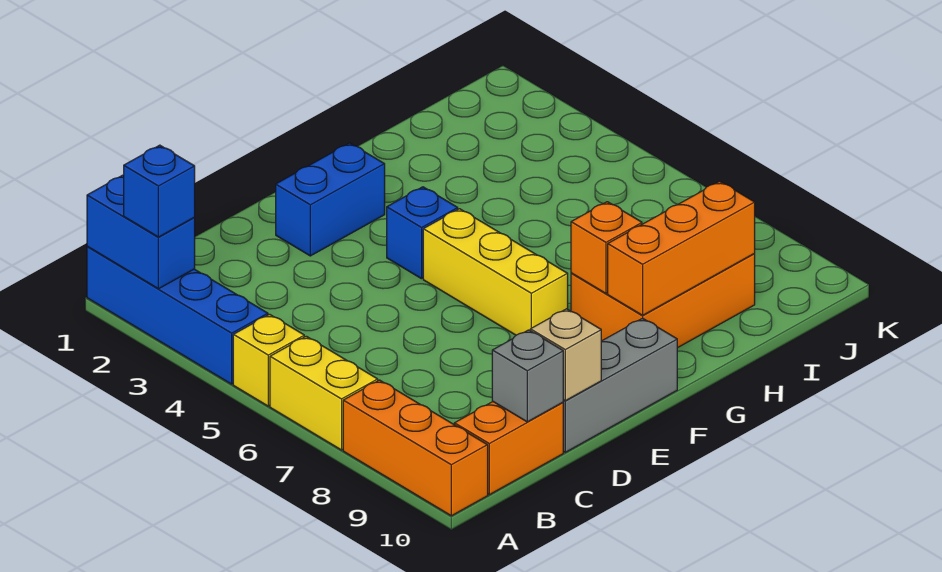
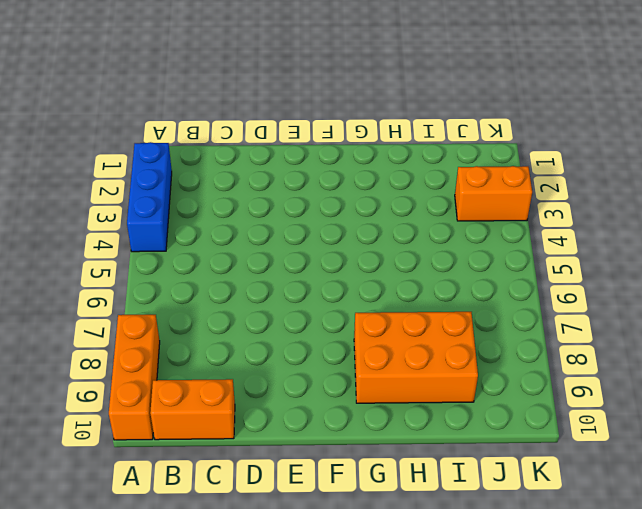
blue 1x3 brick [127,142,172,252] -> blue 1x4 brick [87,247,268,384]
orange 1x2 brick [455,166,532,221] -> none
none -> yellow 1x1 brick [233,314,304,406]
none -> yellow 1x2 brick [270,336,378,450]
none -> grey 1x3 brick [563,318,677,452]

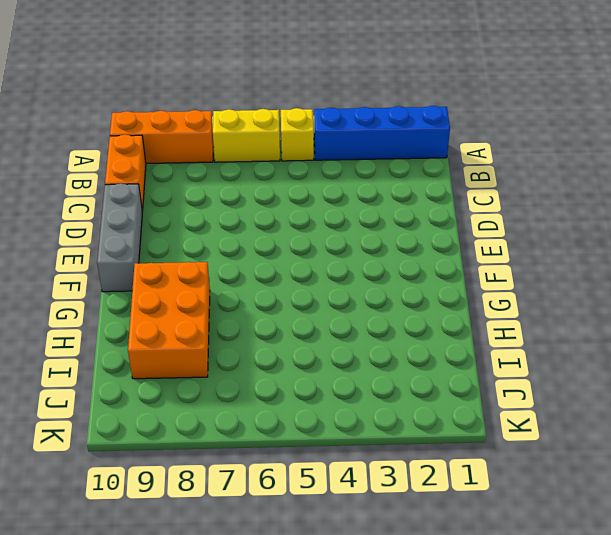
none -> blue 1x2 brick [276,143,385,256]
none -> blue 1x1 brick [387,187,458,279]
none -> yellow 1x3 brick [423,209,568,335]

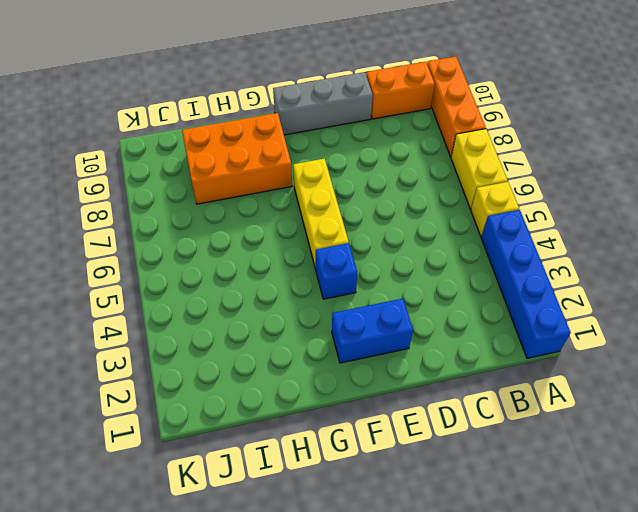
none -> blue 1x2 brick [87,175,195,289]
none -> grey 1x1 brick [492,330,563,422]
none -> tan 1x1 brick [530,309,601,401]

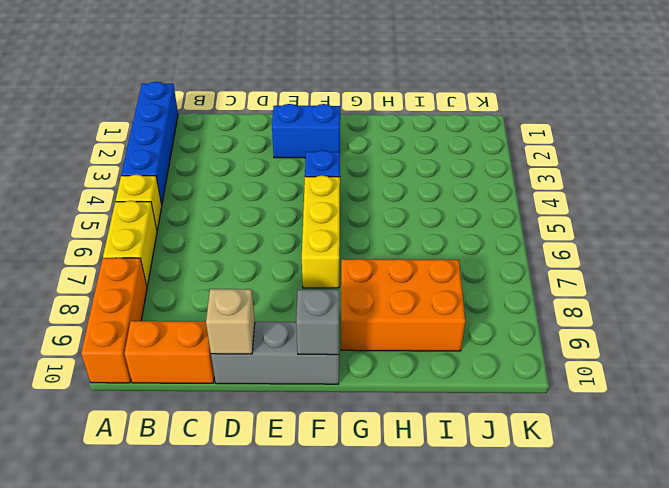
grey 1x1 brick [296,290,339,355] -> grey 1x1 brick moved to [492,330,563,422]
none -> blue 1x2 brick [87,175,195,289]
none -> orange 1x1 brick [571,202,642,293]
none -> orange 1x3 brick [608,181,755,315]

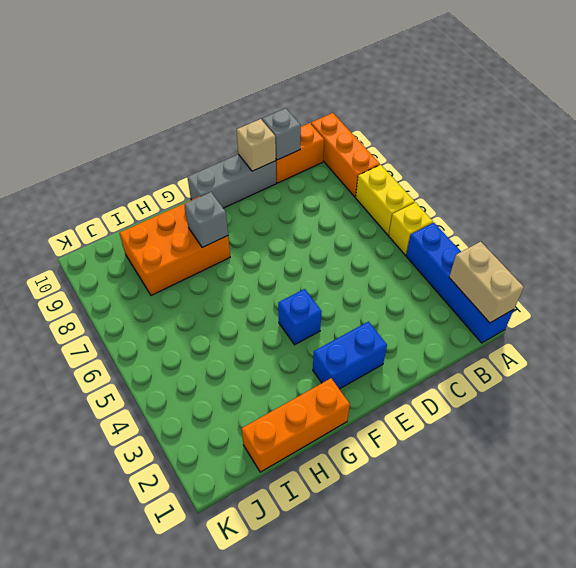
tan 1x2 brick [449,242,524,323] -> blue 1x2 brick [87,175,195,289]
orange 1x3 brick [242,378,350,472] -> orange 1x3 brick moved to [608,181,755,315]
grey 1x1 brick [185,192,228,248] -> orange 1x1 brick [571,202,642,293]
none -> yellow 1x3 brick [423,209,568,335]
none -> blue 1x1 brick [124,145,195,237]

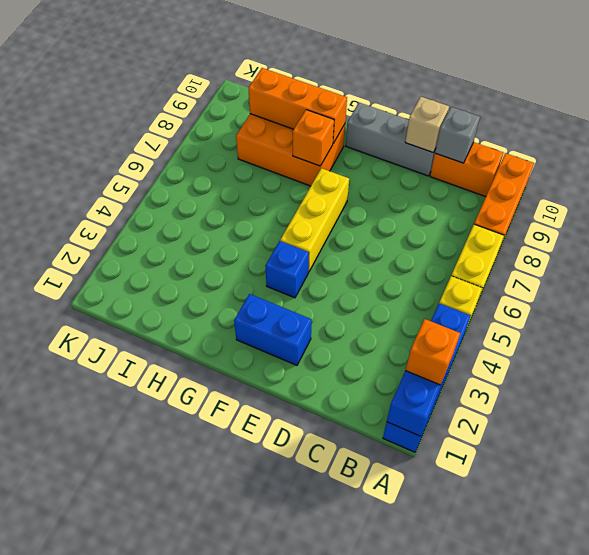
orange 1x1 brick [406,319,460,385] -> blue 1x1 brick [124,145,195,237]

